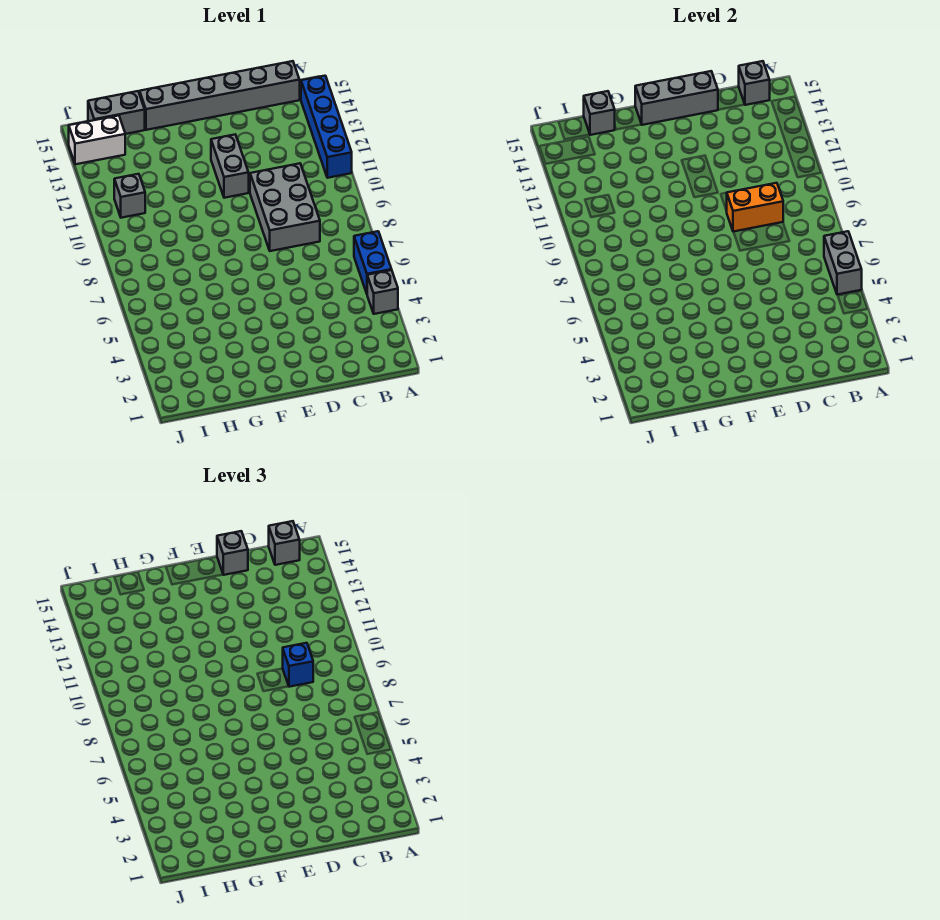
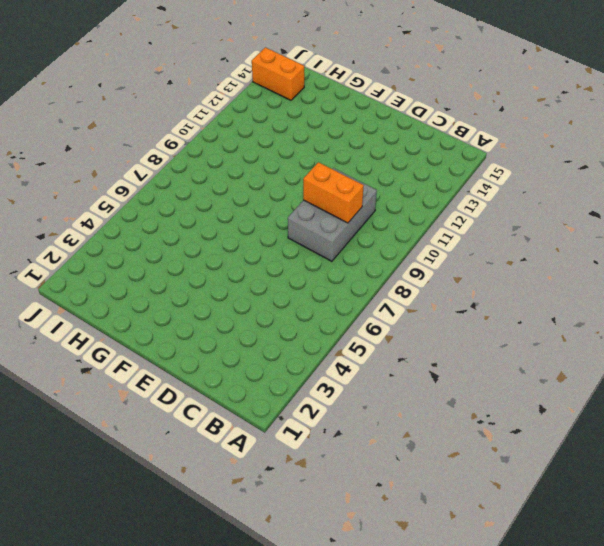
orange 1x2 brick [252,47,304,100] -> white 1x2 brick [69,116,125,164]
none -> grey 1x1 brick [367,270,398,314]
none -> blue 1x2 brick [354,231,392,293]
none -> blue 1x4 brick [301,76,352,178]

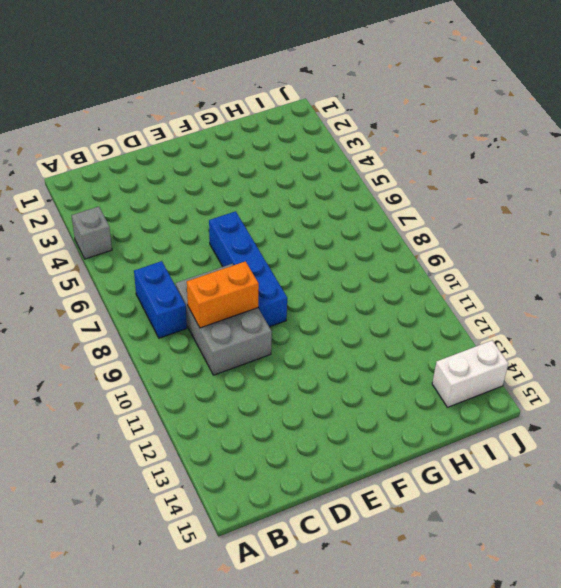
blue 1x2 brick [134,261,187,338] -> blue 1x2 brick moved to [354,231,392,293]
blue 1x4 brick [209,211,287,327] -> blue 1x4 brick moved to [301,76,352,178]
none -> grey 1x6 brick [140,61,300,130]
none -> grey 1x2 brick [211,135,249,198]
none -> grey 1x2 brick [88,91,145,134]

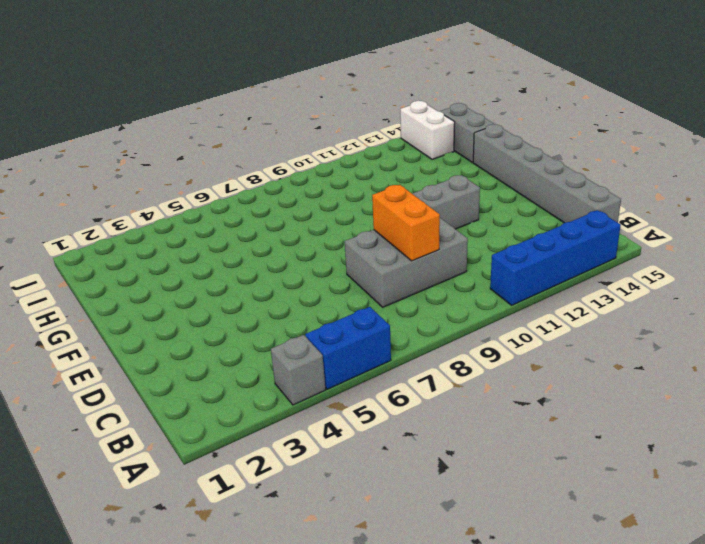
none -> grey 1x1 brick [114,174,145,218]
none -> grey 1x2 brick [824,231,862,295]
none -> grey 1x1 brick [739,61,770,105]

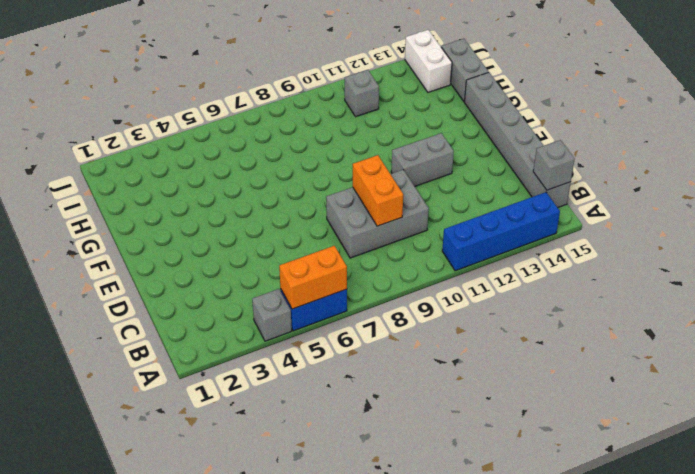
orange 1x2 brick [279,246,347,309] -> grey 1x2 brick [824,231,862,295]
none -> grey 1x3 brick [635,71,718,125]
none -> grey 1x1 brick [584,91,615,135]
none -> grey 1x1 brick [269,521,300,565]

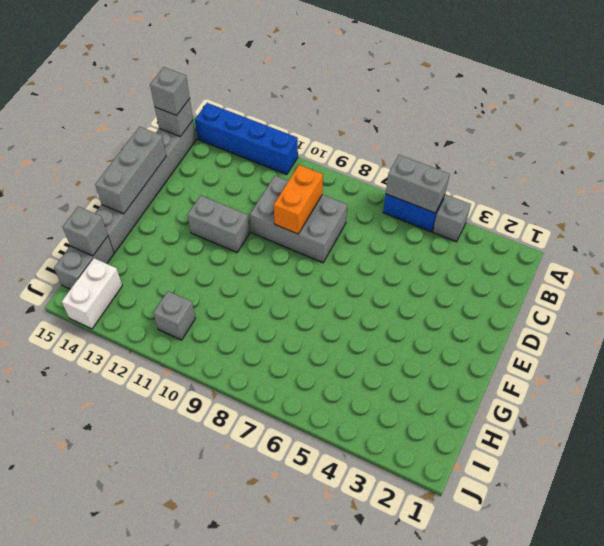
none -> blue 1x1 brick [283,643,313,687]
none -> grey 1x1 brick [217,531,248,575]

